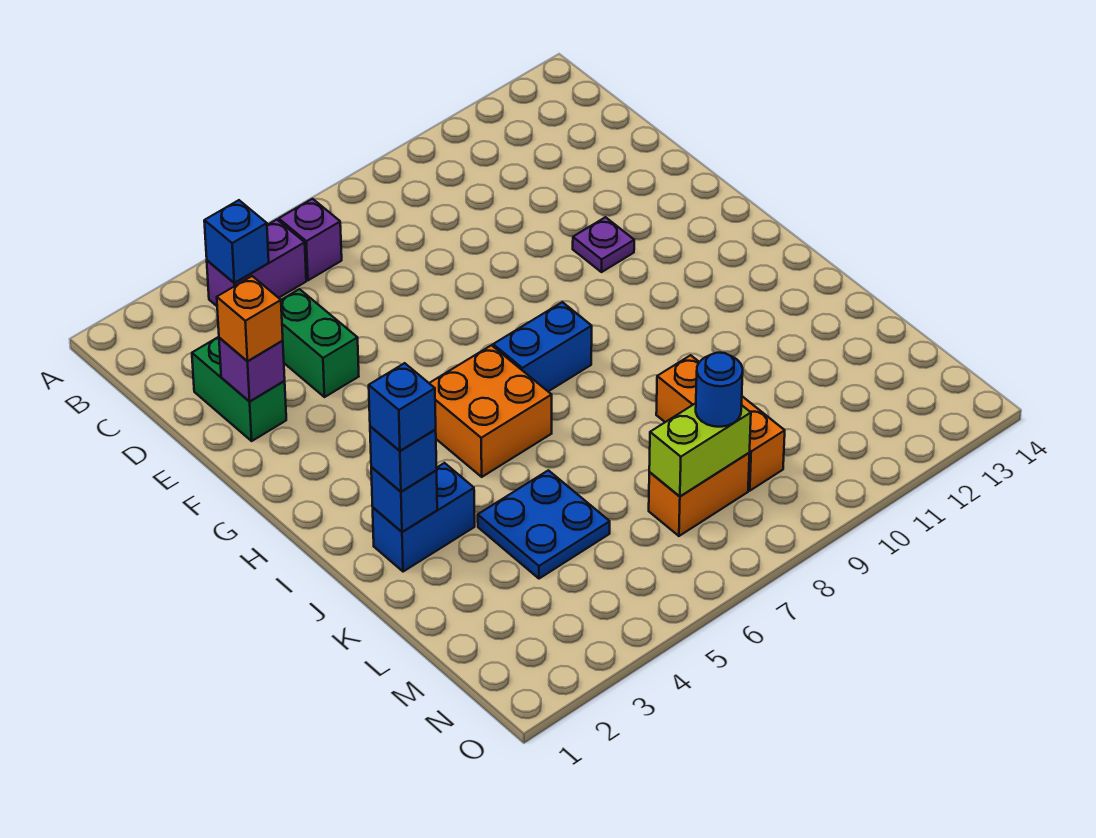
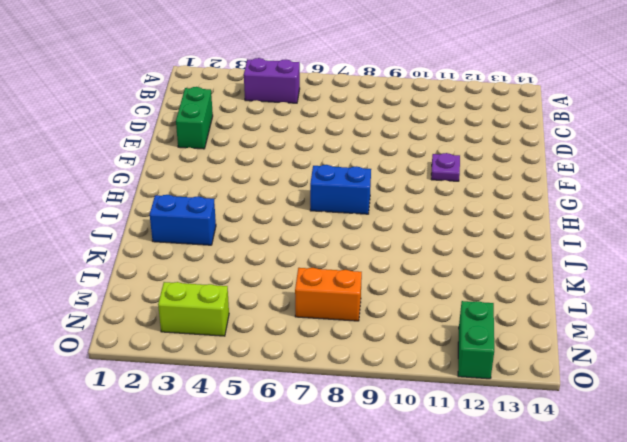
lime 1x2 brick [158,282,229,336] -> lime 1x2 brick moved to [649,403,751,496]
green 1x2 brick [458,301,494,379] -> green 1x2 brick moved to [281,289,359,397]
none -> purple 1x1 brick [279,199,342,280]
none -> orange 2x2 brick [429,345,552,477]
none -> blue 2x2 plate [478,470,610,579]

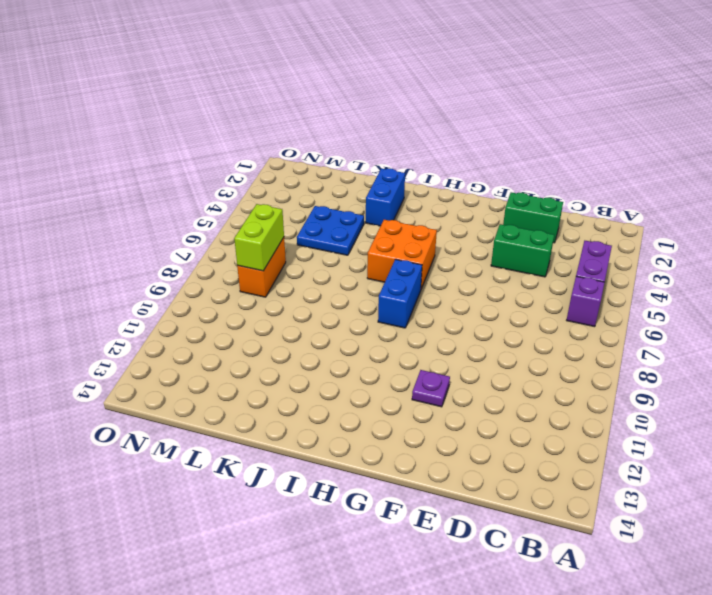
none -> orange 1x3 brick [656,355,785,491]
none -> blue 1x1 brick [204,200,269,283]
none -> purple 1x1 brick [219,338,285,402]

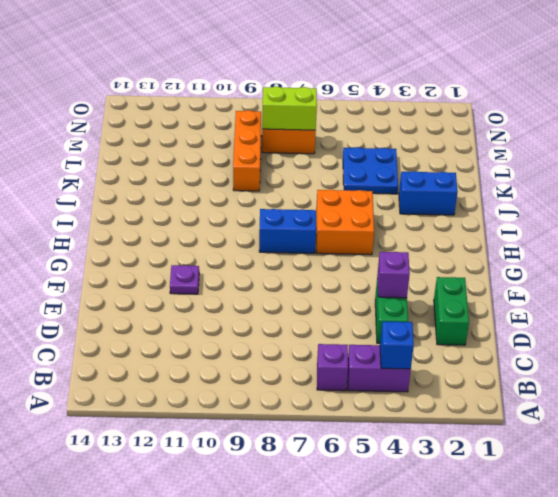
purple 1x1 brick [377,252,410,298] -> purple 1x1 brick moved to [219,338,285,402]
none -> blue 1x1 brick [371,467,437,532]
none -> orange 1x1 brick [217,276,283,361]
none -> blue 1x1 brick [370,426,437,492]

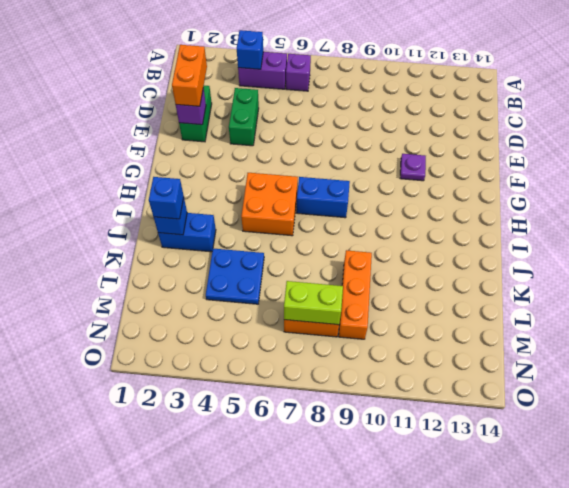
orange 1x2 brick [172,45,207,106] -> orange 1x1 brick [217,276,283,361]
none -> blue 1x1 round brick [696,353,743,427]
none -> blue 1x1 brick [369,363,436,451]

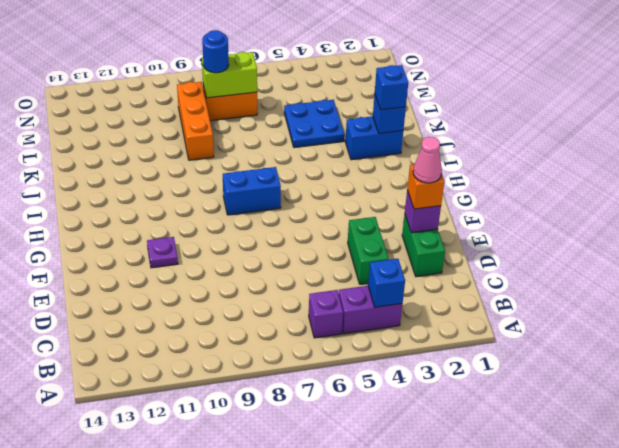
pink 1x1 cone [413,137,442,183] -> none
none -> orange 2x2 brick [429,345,552,477]
none -> blue 1x1 brick [369,363,436,451]

